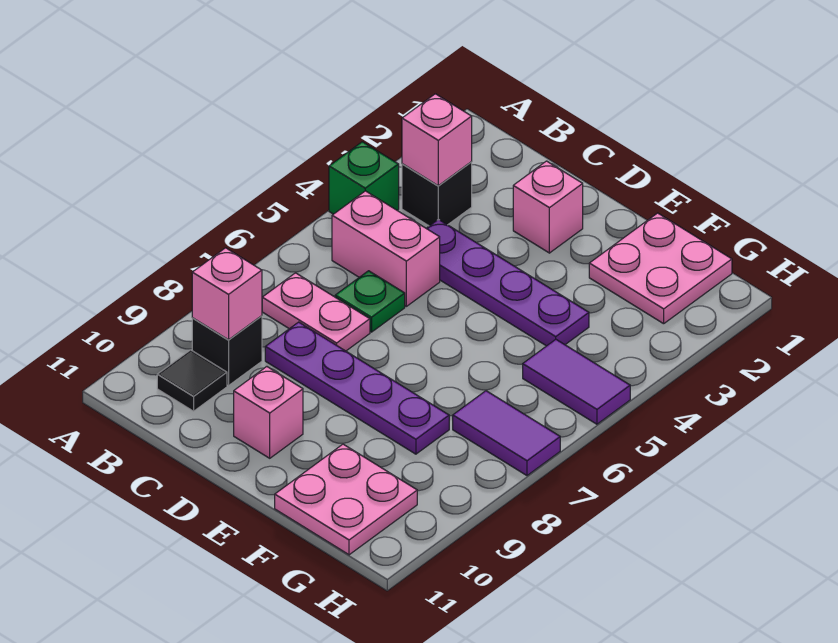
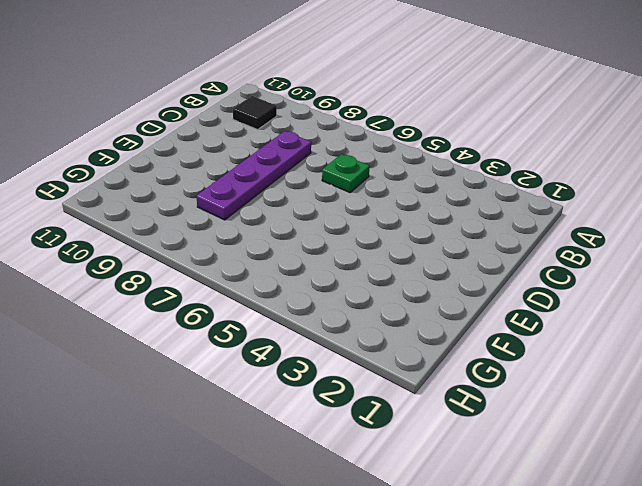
none -> green 1x1 brick [329,142,399,214]
none -> black 1x1 brick [402,162,472,226]
none -> pink 1x2 brick [332,191,440,306]

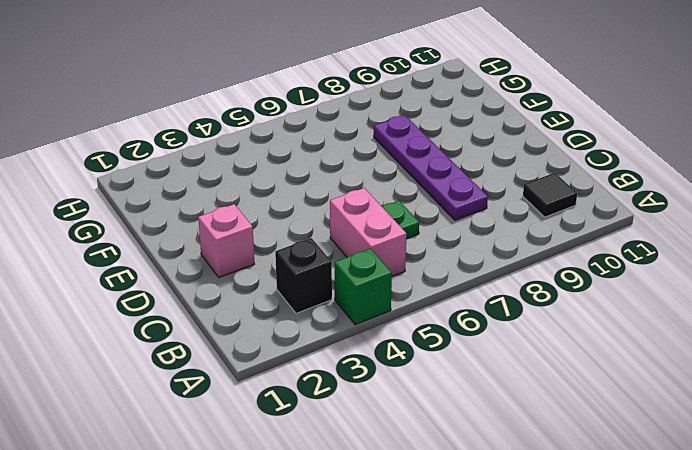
none -> pink 1x2 plate [262,273,370,351]
none -> black 1x1 brick [192,316,262,386]
none -> purple 1x4 plate [426,219,589,346]

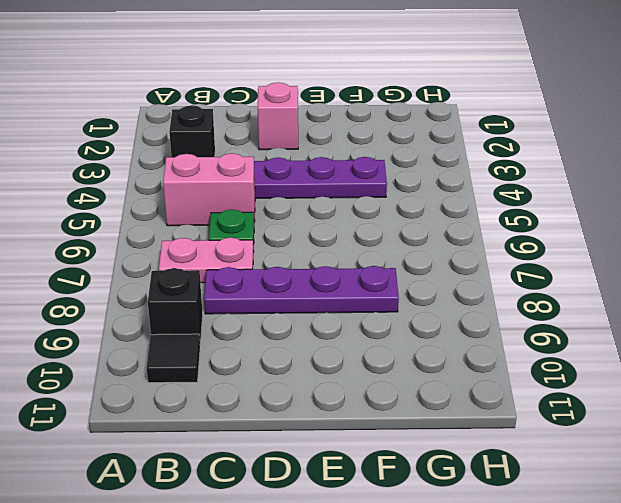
none -> green 1x1 brick [329,142,399,214]
none -> pink 1x1 brick [234,367,303,458]
none -> pink 2x2 plate [589,213,732,324]

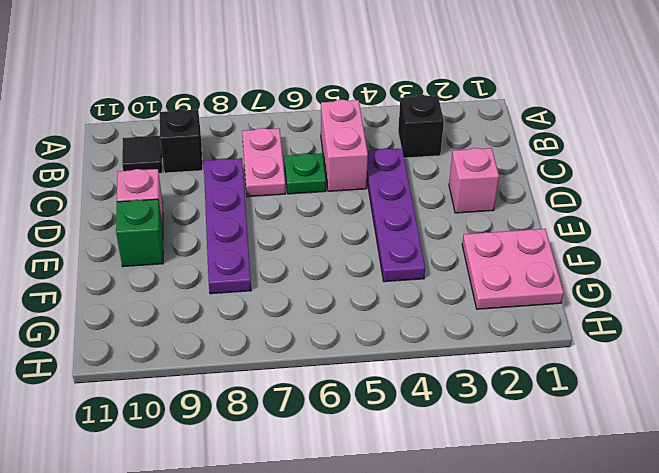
green 1x1 brick [116,199,163,267] -> green 1x1 brick moved to [329,142,399,214]
none -> pink 2x2 plate [275,444,417,555]
none -> purple 1x2 tile [523,340,630,424]
none -> purple 1x2 tile [453,391,560,475]

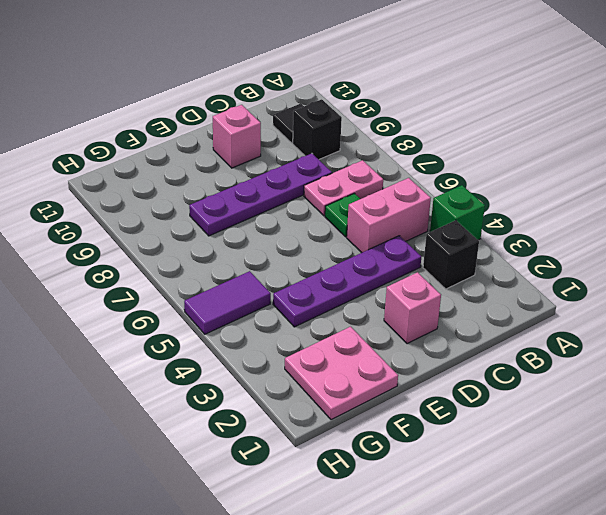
none -> pink 2x2 plate [275,444,417,555]
none -> purple 1x2 tile [453,391,560,475]
none -> pink 1x1 brick [402,94,472,186]

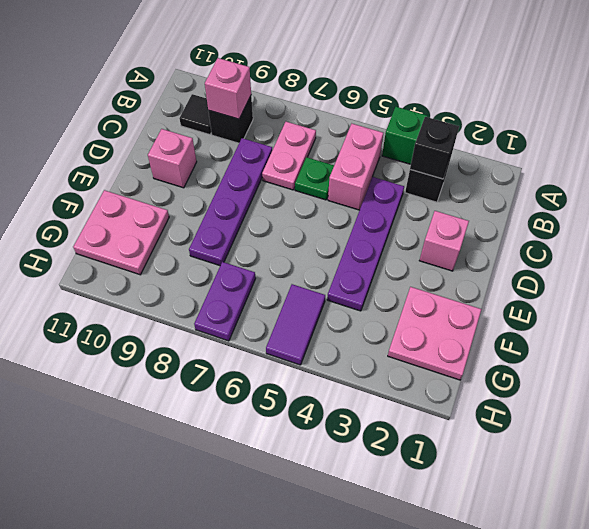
black 1x1 brick [410,117,459,179] -> pink 1x1 brick [402,94,472,186]
purple 1x2 plate [194,262,256,341] -> purple 1x2 tile [453,391,560,475]

